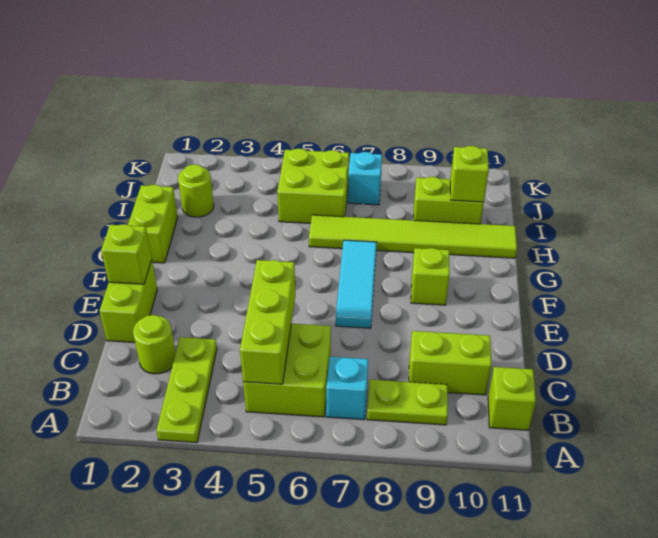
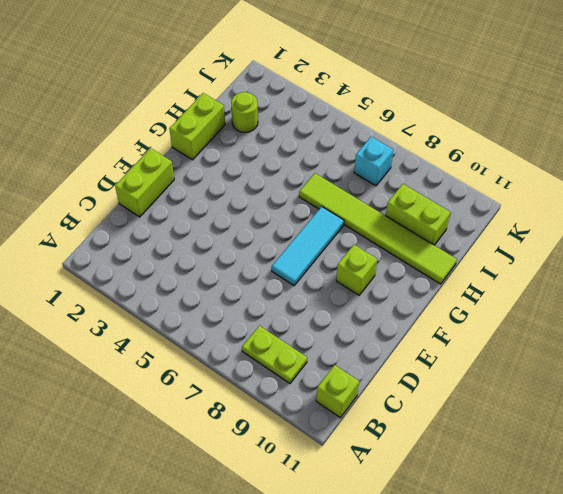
none -> lime 1x3 plate [157,337,217,443]
none -> lime 2x2 brick [243,324,331,417]
none -> cyan 1x1 brick [326,357,368,420]

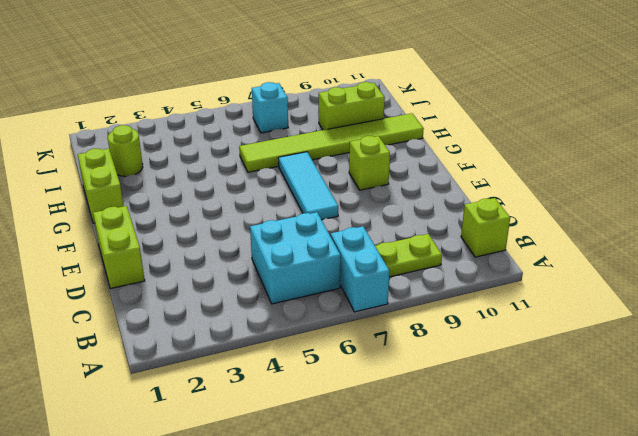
cyan 1x2 brick [331,226,390,312] -> cyan 1x1 brick [326,357,368,420]
cyan 2x2 brick [250,212,341,304] -> lime 2x2 brick [243,324,331,417]
none -> lime 1x3 plate [157,337,217,443]
none -> lime 1x1 round brick [133,315,176,374]
none -> lime 1x2 brick [409,331,492,395]

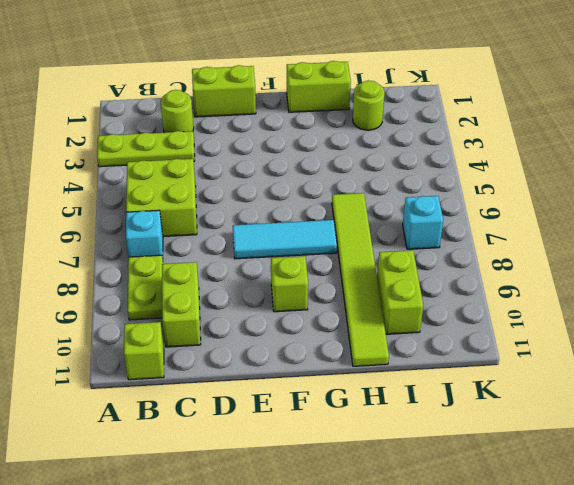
none -> lime 2x2 brick [277,148,349,223]
none -> lime 1x3 brick [240,260,295,384]
none -> lime 1x1 brick [101,224,152,284]

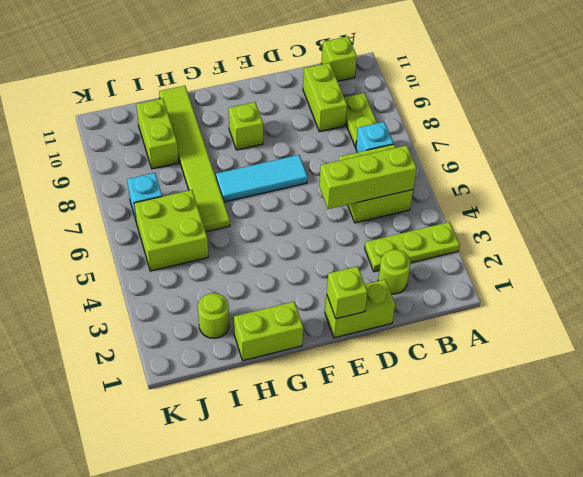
none -> lime 1x1 brick [450,146,489,202]

